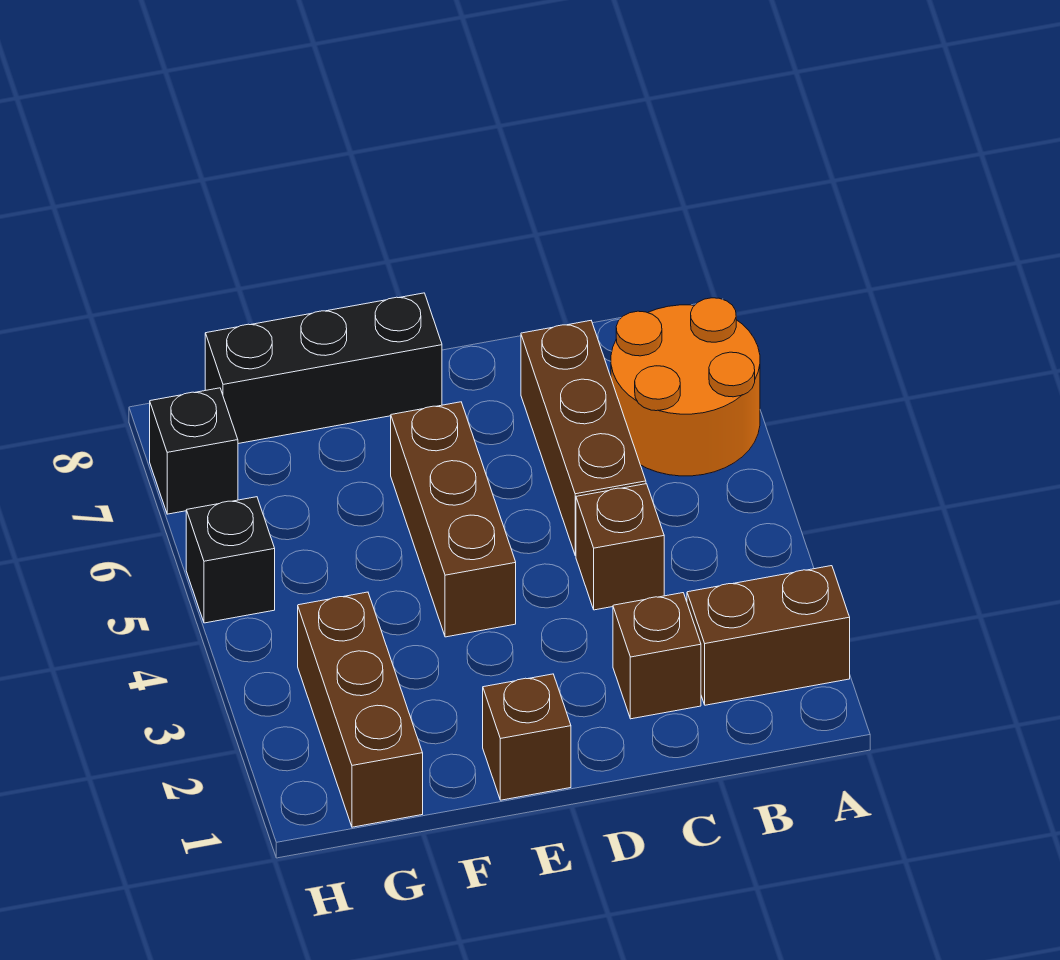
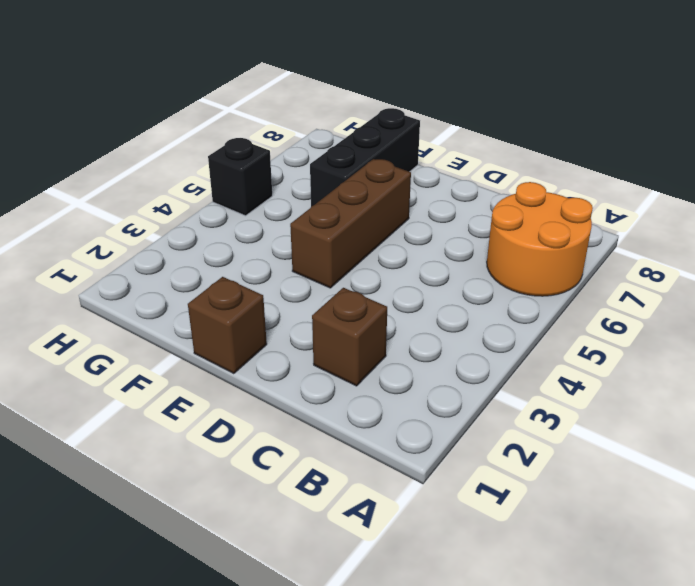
black 1x3 brick [310,108,420,207] -> black 1x3 brick turned to [205,293,442,444]
none -> brown 1x2 brick [687,566,850,705]
none -> brown 1x1 brick [576,484,664,610]

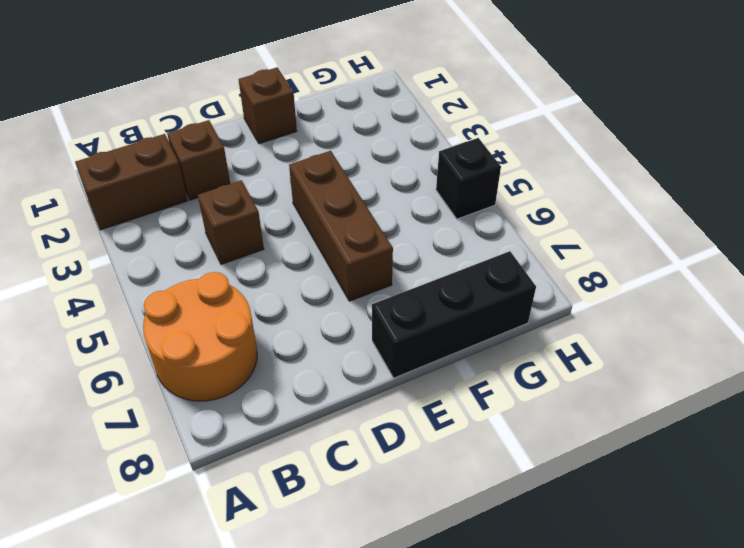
none -> brown 1x3 brick [521,321,646,556]
none -> brown 1x3 brick [298,592,423,827]

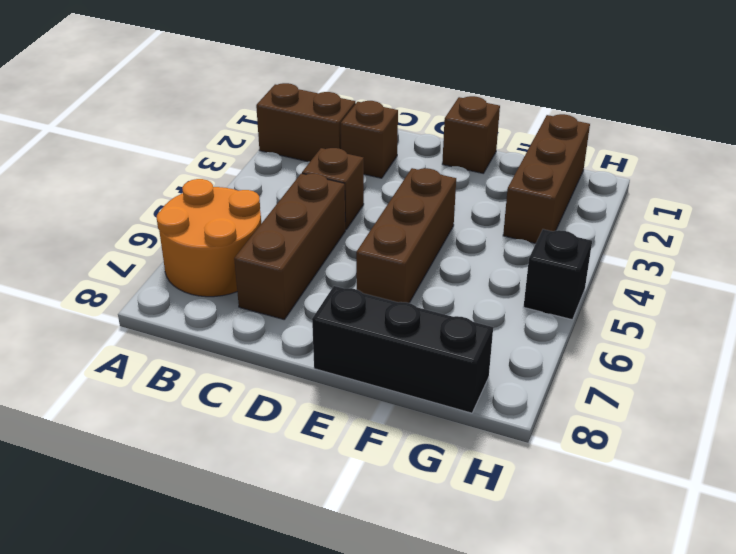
none -> black 1x1 brick [150,388,238,514]

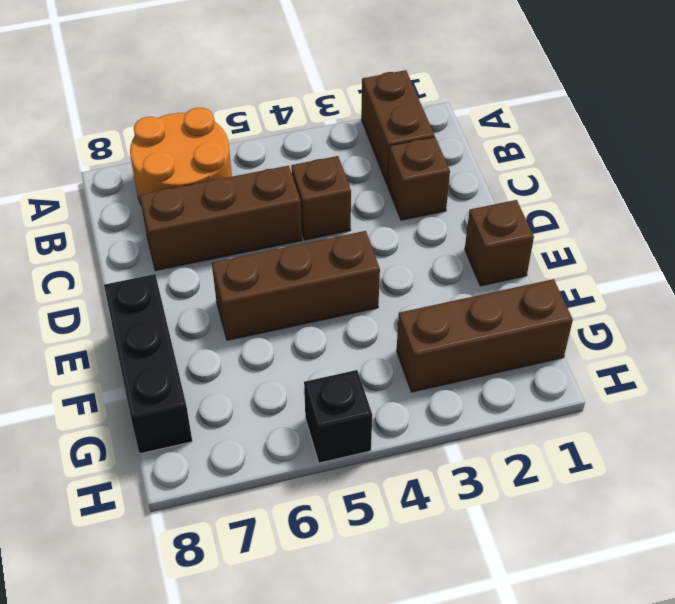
none -> black 1x1 brick [150,388,238,514]

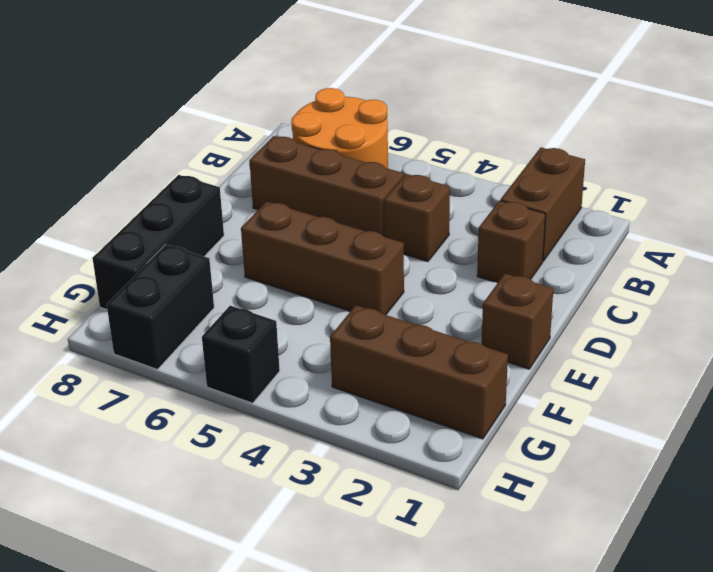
black 1x2 brick [107,244,214,369] -> black 1x1 brick [150,388,238,514]

